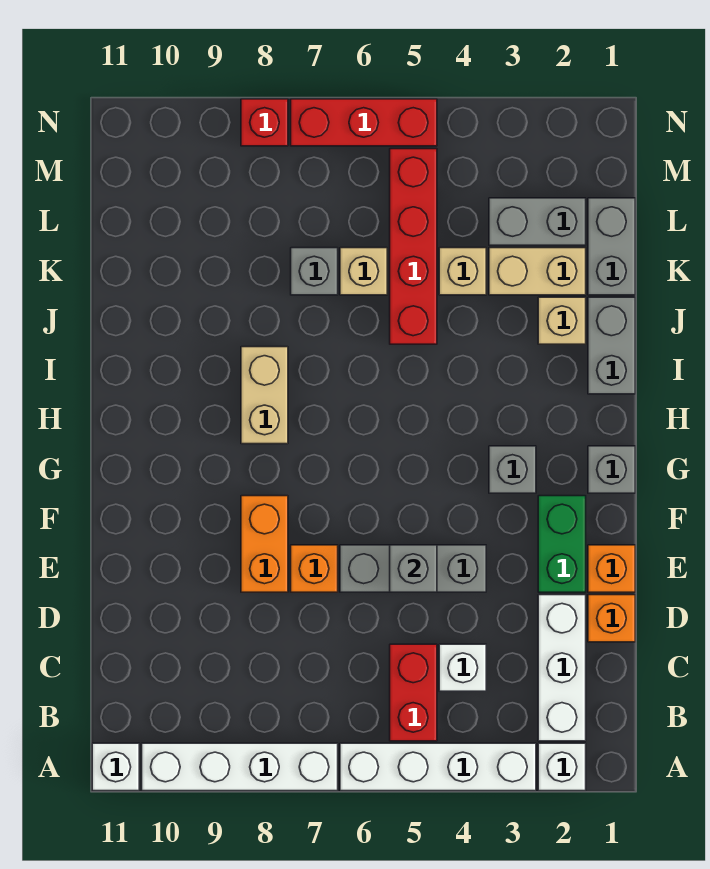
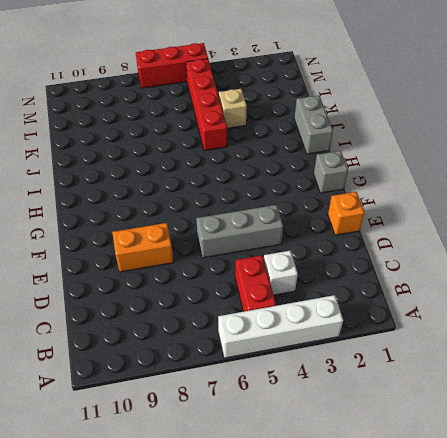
orange 1x2 brick [112,223,173,272] -> orange 1x2 brick turned to [241,496,288,592]
none -> white 1x1 brick [538,743,586,791]
none -> white 1x4 brick [142,743,338,791]
none -> white 1x1 brick [92,743,139,791]

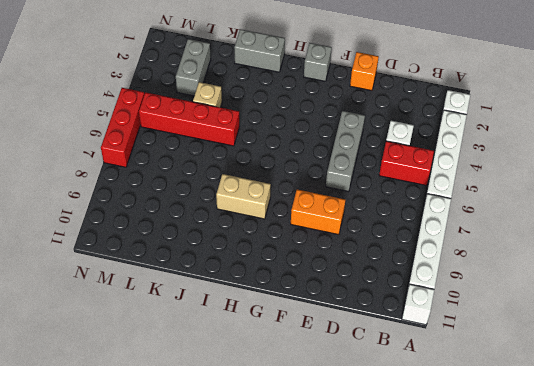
none -> white 1x3 brick [538,595,586,741]
none -> orange 1x1 brick [588,595,635,642]
none -> green 1x2 brick [538,496,586,592]

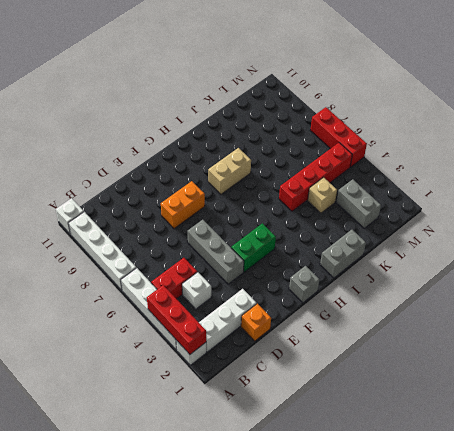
red 1x3 brick [147,285,206,354] -> none
green 1x2 brick [231,223,276,272] -> green 1x2 brick moved to [538,496,586,592]
none -> orange 1x1 brick [588,545,635,592]
none -> orange 1x1 brick [291,545,338,592]
none -> grey 1x1 brick [489,446,536,493]

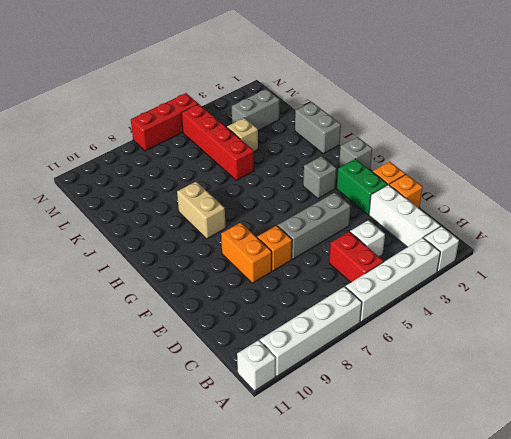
none -> tan 1x1 brick [538,297,586,344]
none -> grey 1x2 brick [588,198,635,295]
none -> tan 1x2 brick [489,248,586,295]

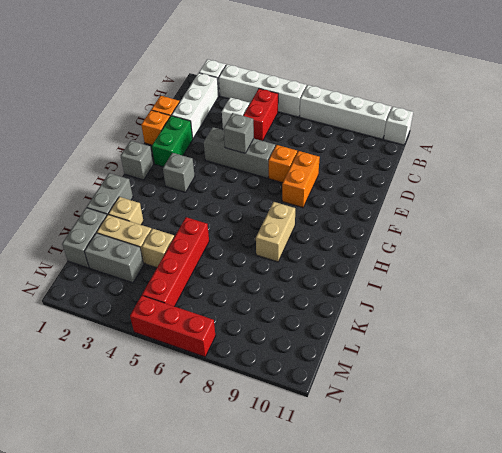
none -> tan 1x1 brick [340,248,387,295]
none -> grey 1x1 brick [291,248,338,295]
none -> red 1x1 brick [241,99,288,146]

